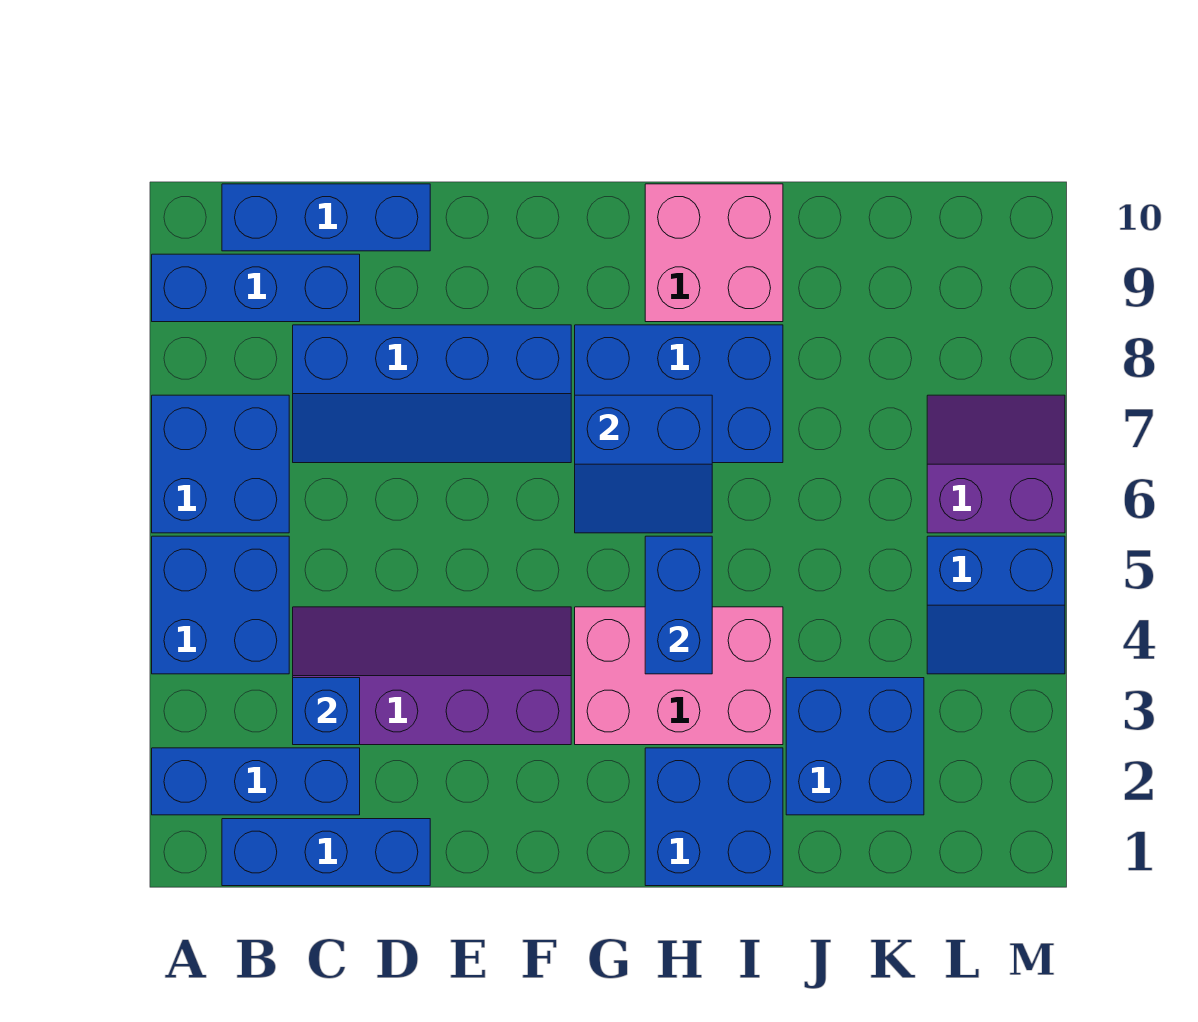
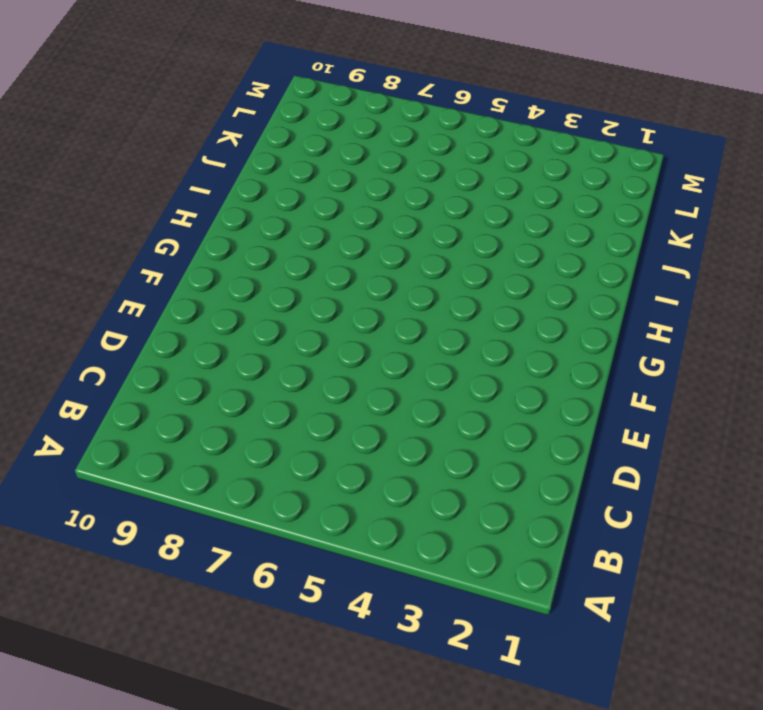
none -> blue 1x3 brick [152,748,360,815]
none -> blue 2x2 brick [152,536,289,674]
none -> blue 2x2 brick [152,395,289,533]

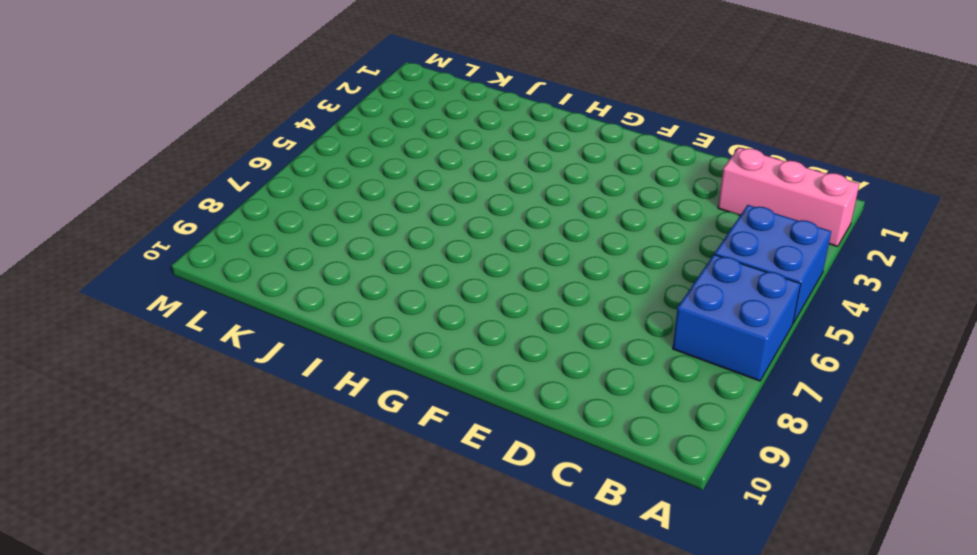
pink 1x3 brick [718,147,859,247] -> blue 1x3 brick [152,748,360,815]
none -> blue 1x3 brick [152,254,360,322]
none -> blue 1x3 brick [222,819,430,886]
none -> blue 1x3 brick [222,184,430,251]

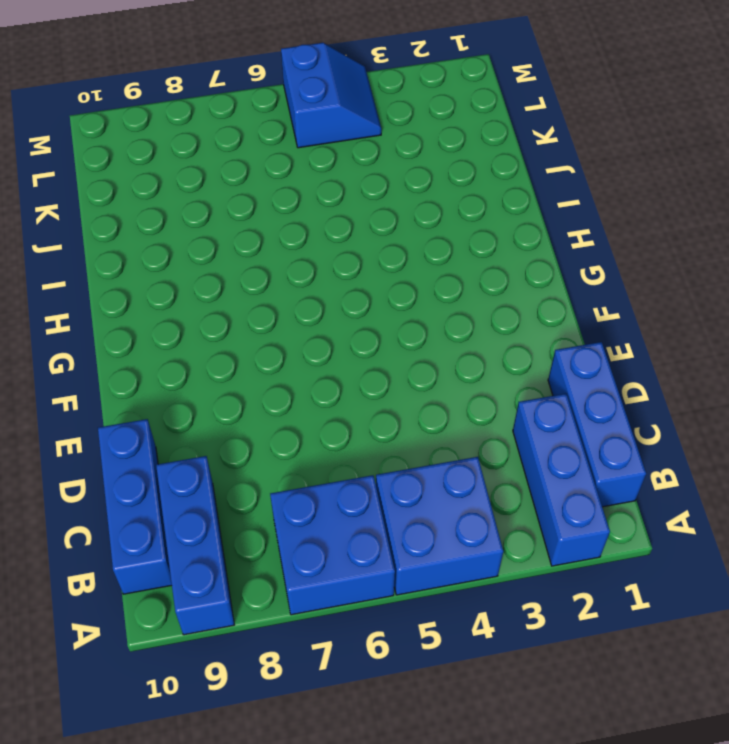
none -> purple 2x4 slope [293,607,571,745]
none -> blue 2x4 slope [293,325,571,463]
none -> pink 2x3 brick [575,607,783,745]

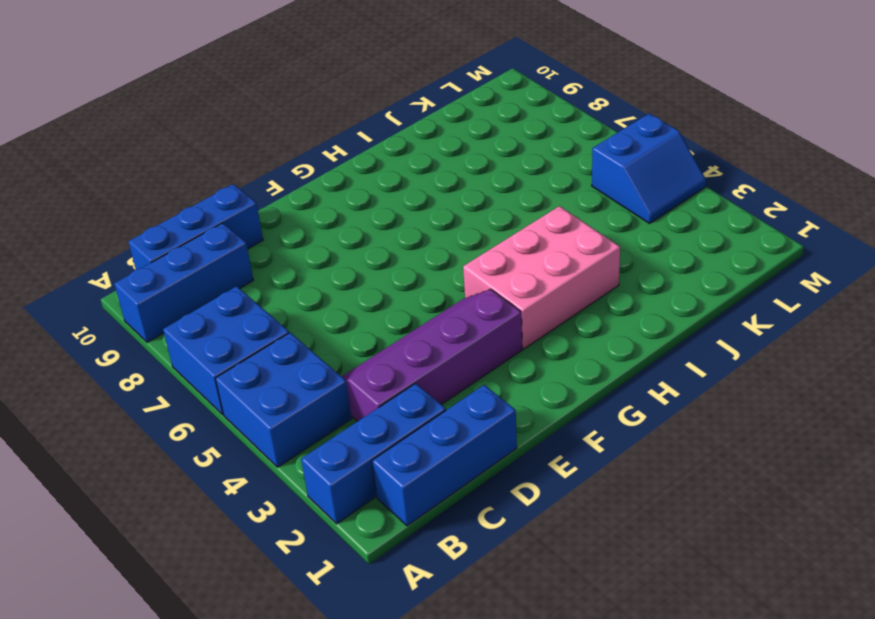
none -> blue 2x4 slope [293,325,571,463]
none -> blue 2x3 brick [575,325,783,463]
none -> blue 2x2 brick [645,748,783,886]

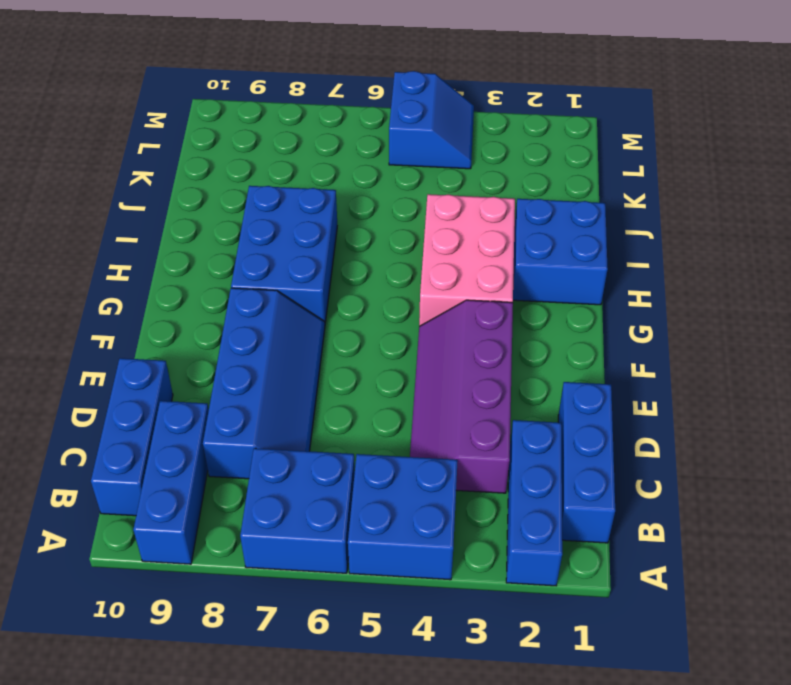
none -> pink 2x2 brick [645,184,783,322]
none -> blue 2x2 brick [786,678,924,815]
none -> purple 2x2 slope [927,395,1065,533]

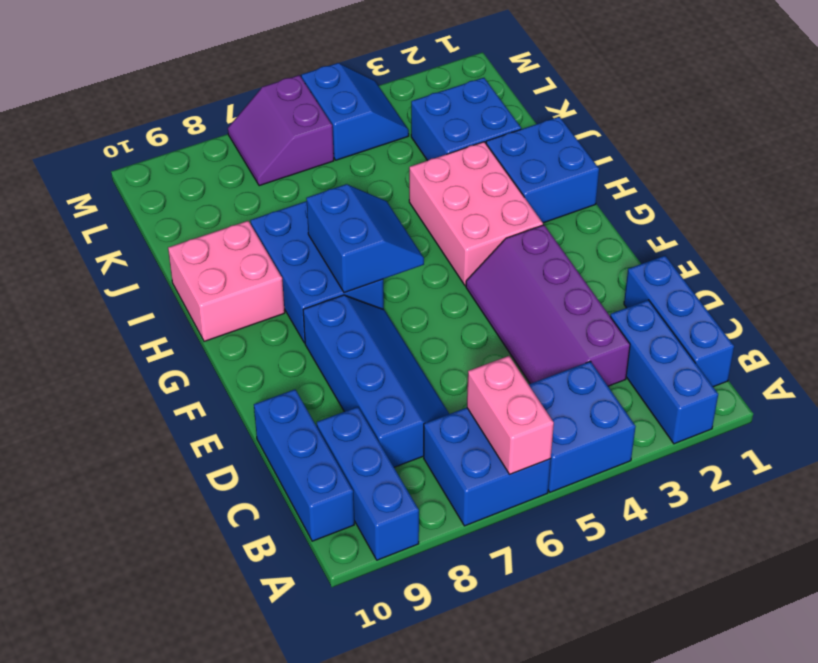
pink 1x2 brick [467,356,554,474] -> none
none -> blue 1x1 brick [293,678,360,745]
none -> blue 1x2 brick [645,536,712,674]

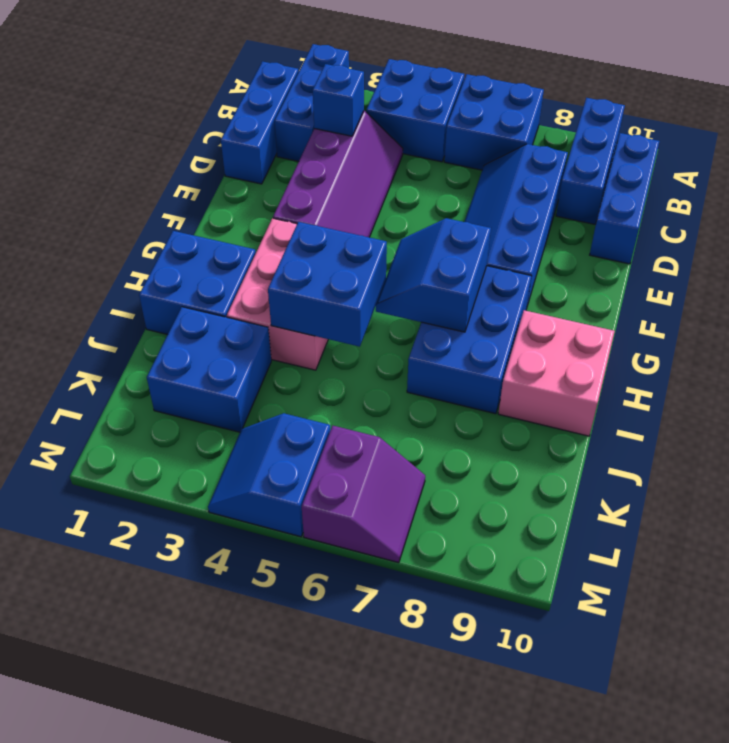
blue 2x2 brick [268,222,387,347] -> blue 1x2 brick [645,536,712,674]

